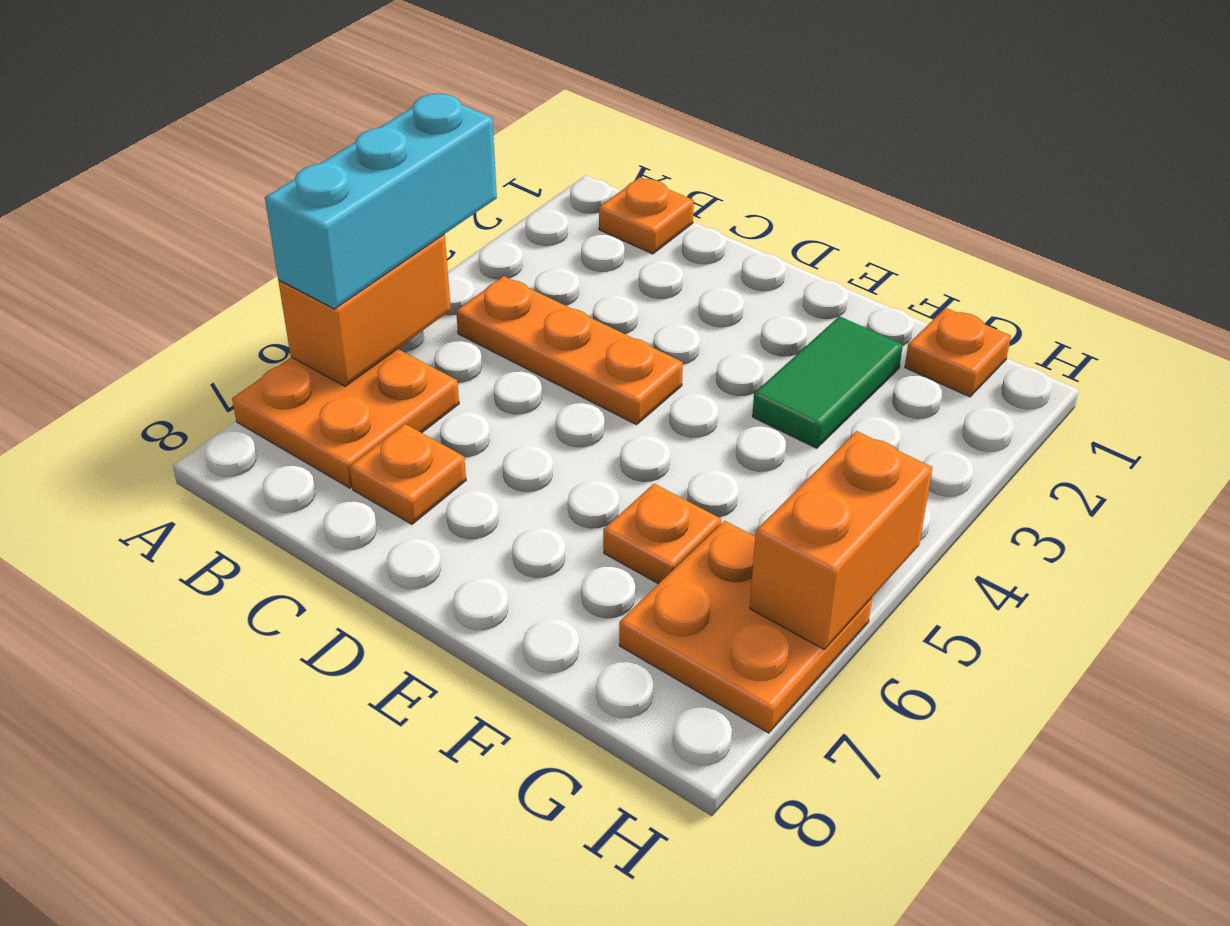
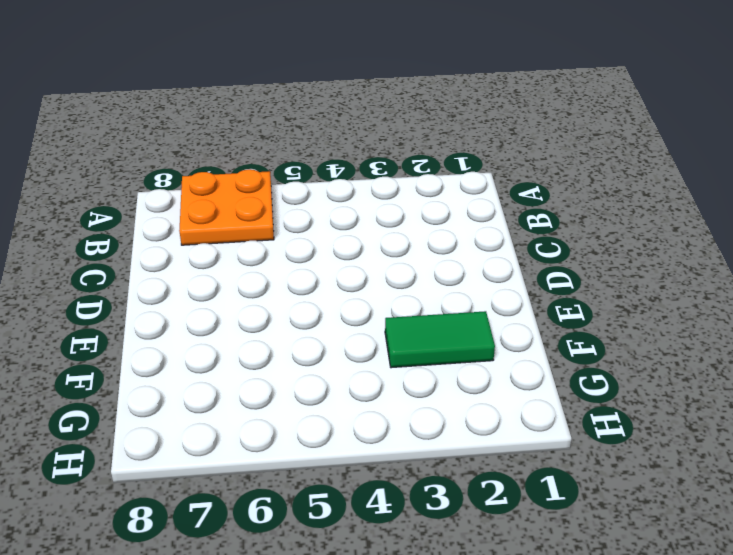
none -> orange 1x1 plate [599,177,694,254]
none -> orange 1x3 plate [456,276,683,425]

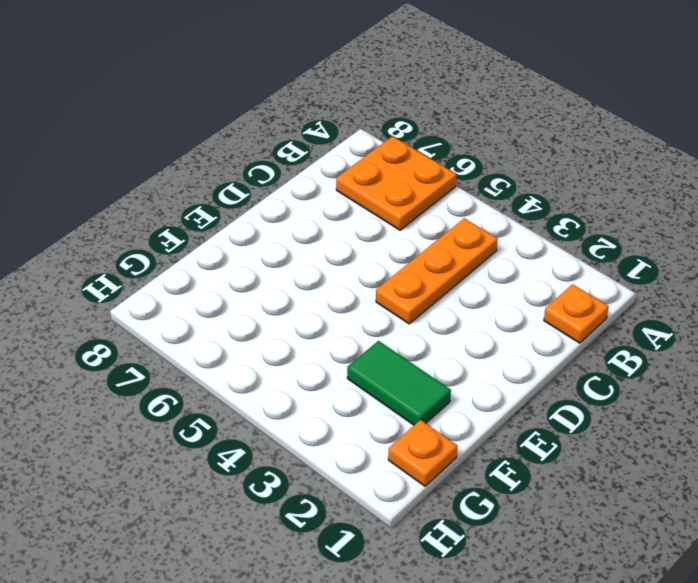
none -> orange 1x1 plate [350,424,466,524]
none -> orange 1x1 plate [603,484,721,584]

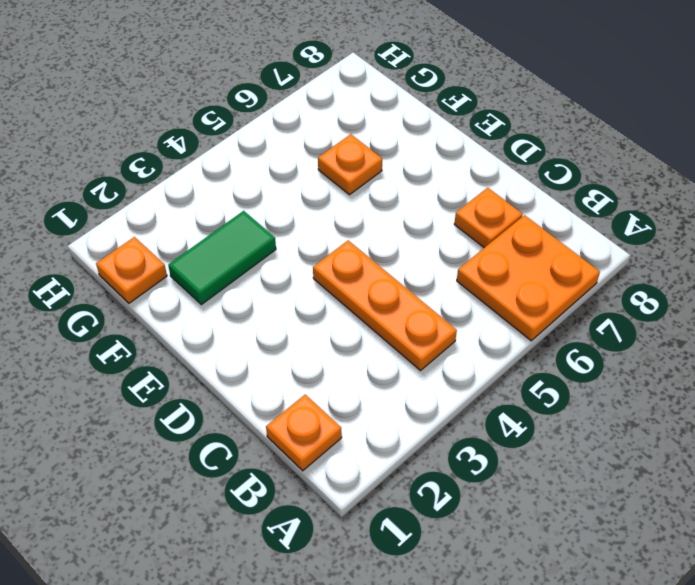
none -> orange 2x2 plate [619,521,872,733]
none -> orange 1x2 brick [278,235,451,386]

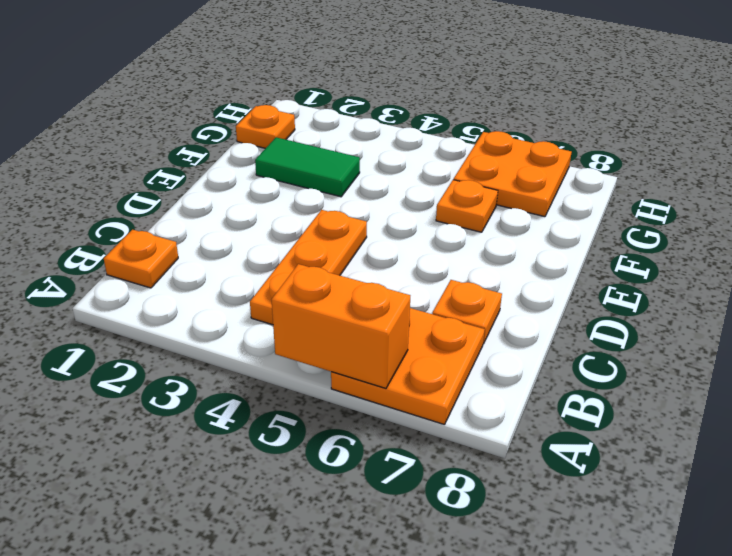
none -> orange 1x2 brick [750,431,932,649]
none -> cyan 1x3 brick [265,93,497,309]

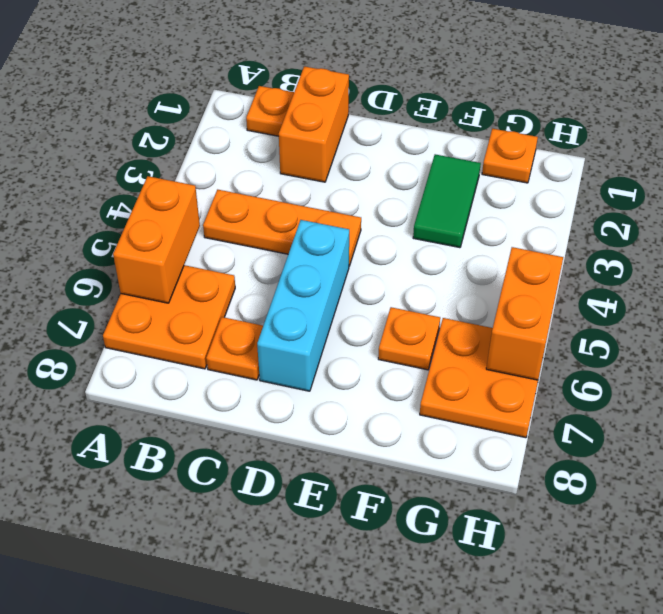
orange 1x2 brick [279,66,349,182] -> none
cyan 1x3 brick [257,220,349,391] -> cyan 1x3 brick moved to [265,93,497,309]

